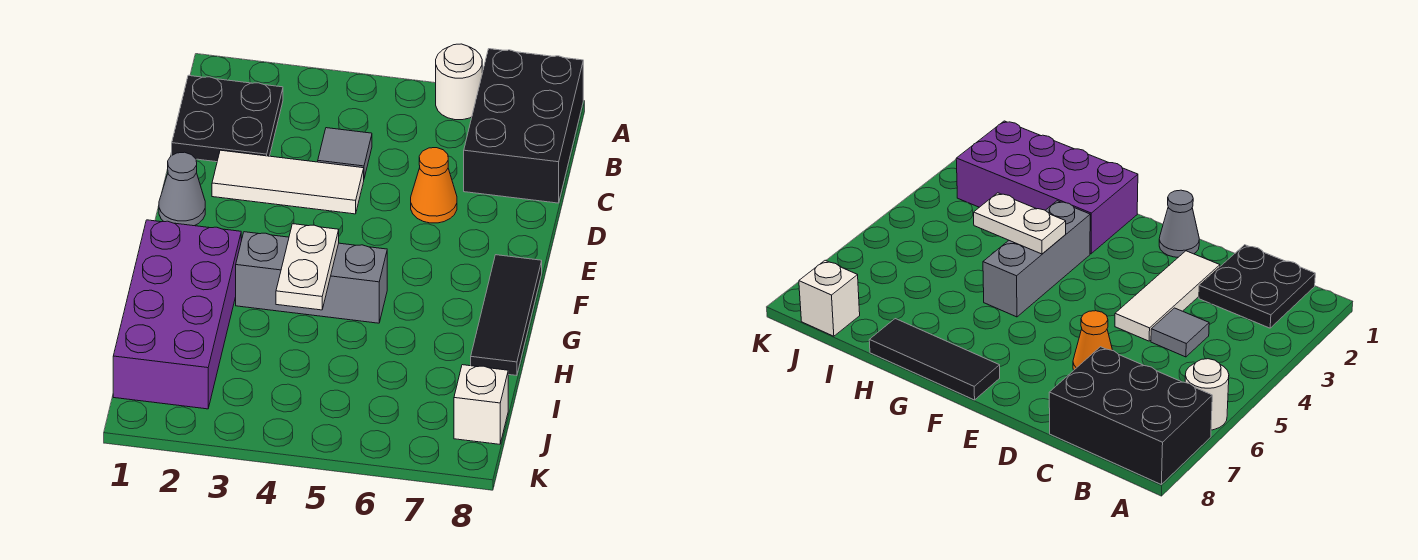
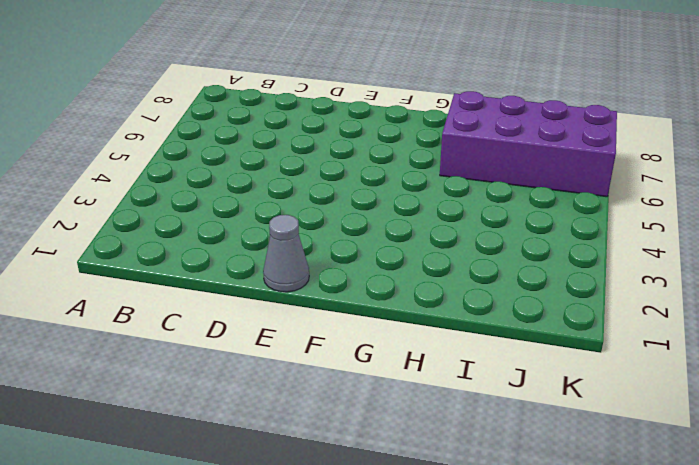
purple 2x4 brick [440,91,617,197] -> purple 2x4 brick moved to [113,220,241,409]
none -> white 1x1 round brick [436,44,482,120]
none -> black 2x3 brick [464,49,583,203]
none -> black 2x2 plate [172,75,283,162]

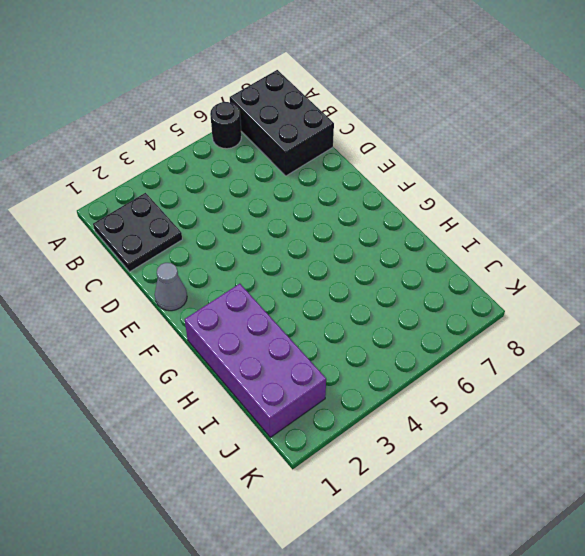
black 1x1 round brick [210,102,241,149] -> white 1x1 round brick [436,44,482,120]
none -> grey 1x1 tile [318,128,372,178]
none -> white 1x3 tile [212,150,364,214]
none -> orange 1x1 cone [411,148,457,223]

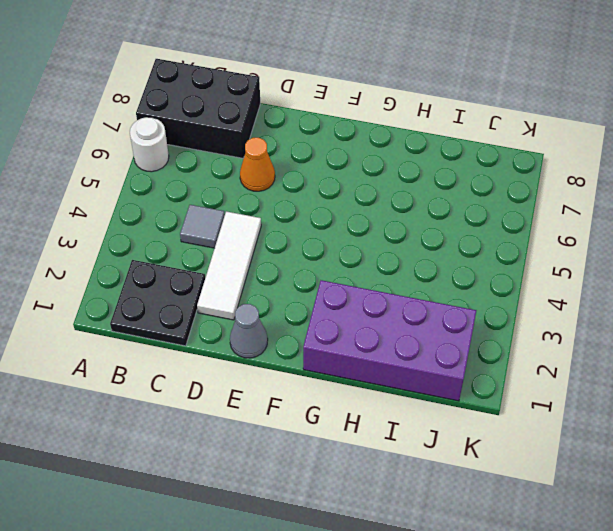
none -> black 1x3 tile [471,255,542,376]
none -> grey 1x3 brick [236,232,387,323]
none -> white 1x1 brick [454,365,508,444]

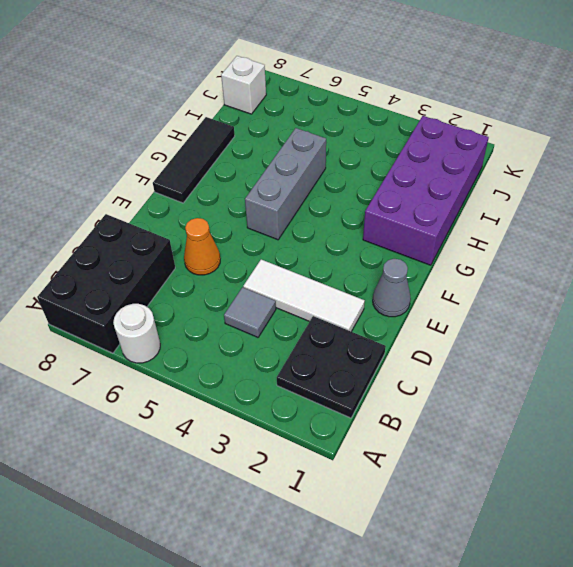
grey 1x3 brick [245,128,326,240] -> grey 1x3 brick turned to [236,232,387,323]
none -> white 1x2 plate [276,224,339,310]

